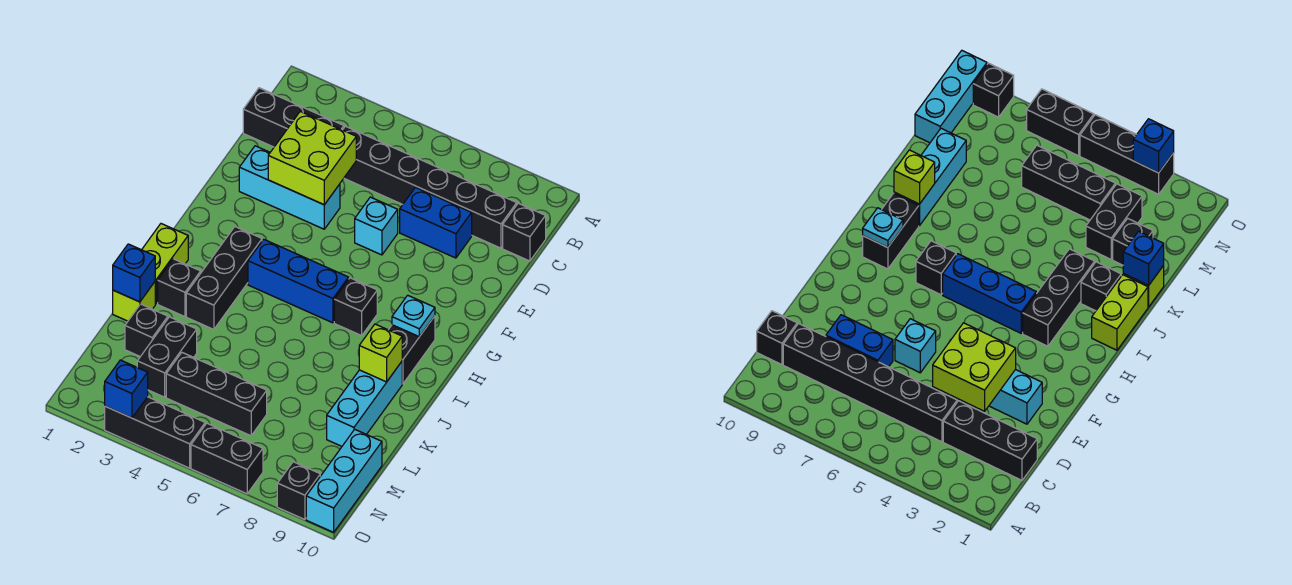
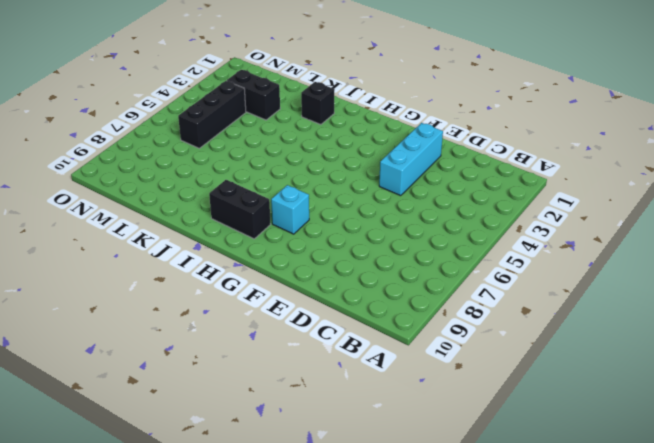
cyan 1x1 brick [271,185,309,234] -> cyan 1x1 brick moved to [355,197,398,255]
none -> black 1x3 brick [243,88,344,147]
none -> black 1x6 brick [343,126,517,248]
none -> black 1x1 brick [503,203,546,261]

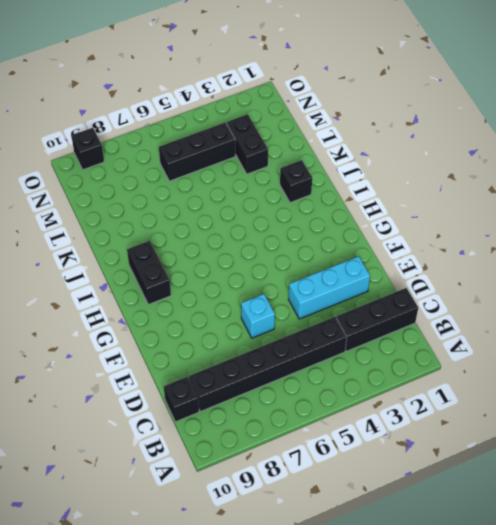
none -> blue 1x2 brick [400,187,472,258]
none -> black 1x3 brick [186,227,262,330]
none -> blue 1x3 brick [248,239,349,323]

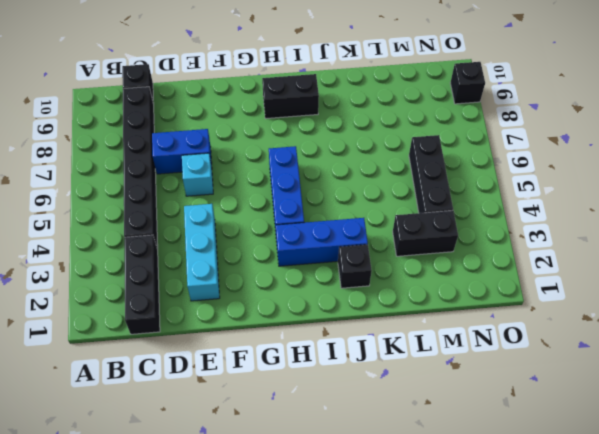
blue 1x2 brick [152,129,212,174] -> blue 1x2 brick turned to [400,187,472,258]
blue 1x3 brick [276,218,368,266] -> black 1x3 brick [186,227,262,330]
none -> black 1x1 brick [334,278,377,336]
none -> lime 1x2 brick [142,224,188,304]
none -> cyan 1x3 brick [327,362,402,446]

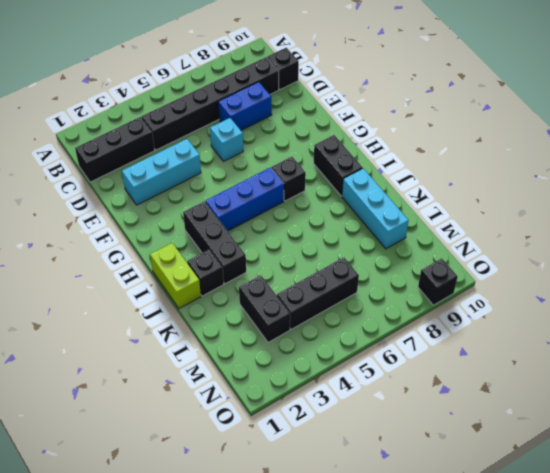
none -> lime 1x1 brick [113,282,155,321]
none -> black 1x1 brick [125,304,168,357]
none -> cyan 1x3 brick [306,429,382,532]

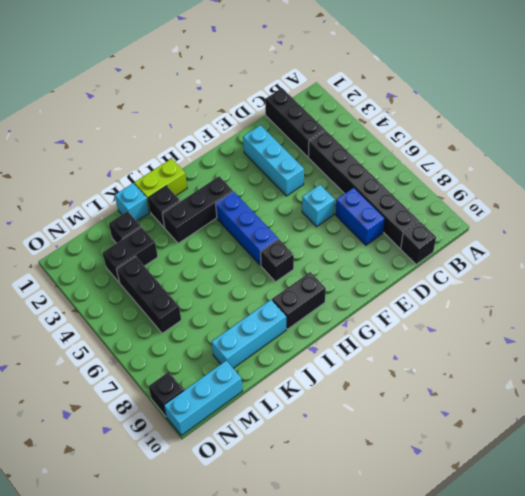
cyan 1x1 brick [115,183,149,221] -> lime 1x1 brick [113,282,155,321]
none -> black 1x3 brick [105,397,205,468]
none -> black 1x2 brick [191,423,263,494]
none -> lime 2x2 brick [268,111,356,205]

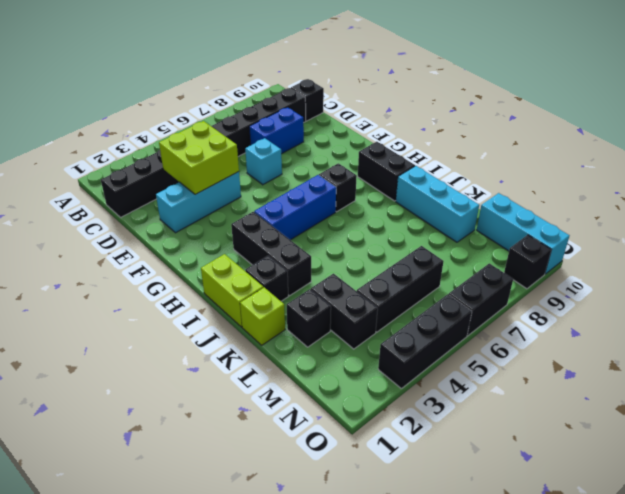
none -> cyan 1x1 plate [392,295,435,337]
none -> lime 1x1 brick [359,324,402,382]
none -> blue 1x1 brick [113,244,155,302]

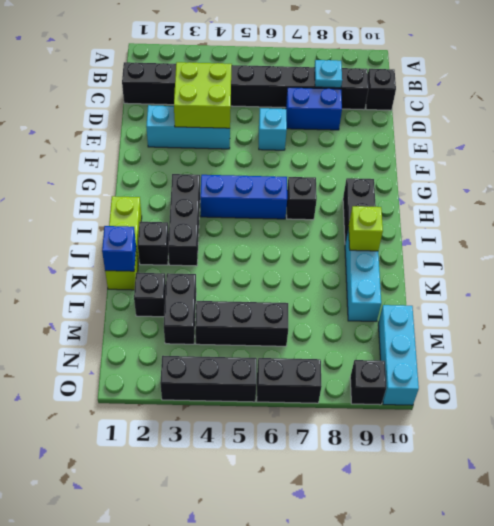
cyan 1x1 plate [314,60,342,88] -> cyan 1x1 plate moved to [392,295,435,337]
none -> blue 1x1 brick [105,360,148,418]

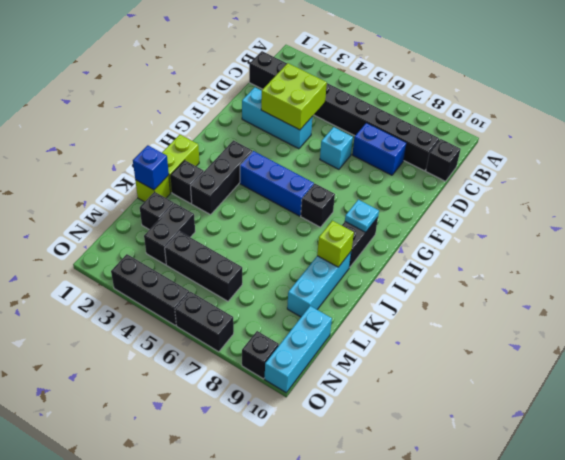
none -> blue 1x1 brick [105,360,148,418]

